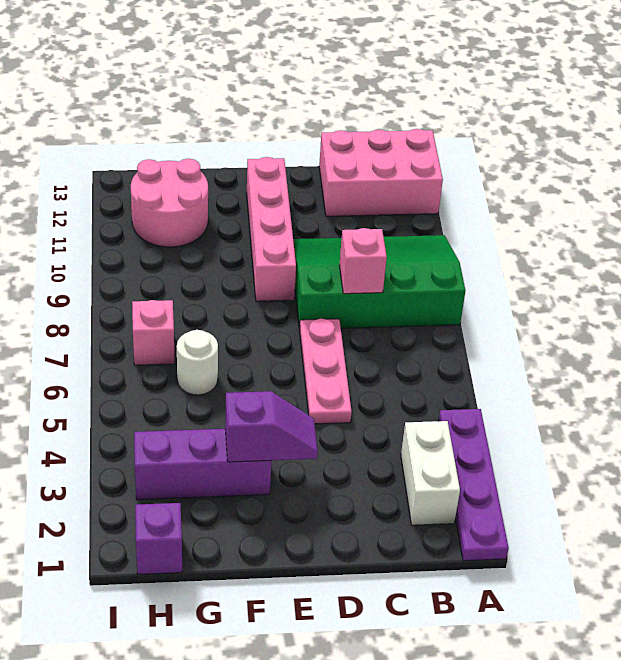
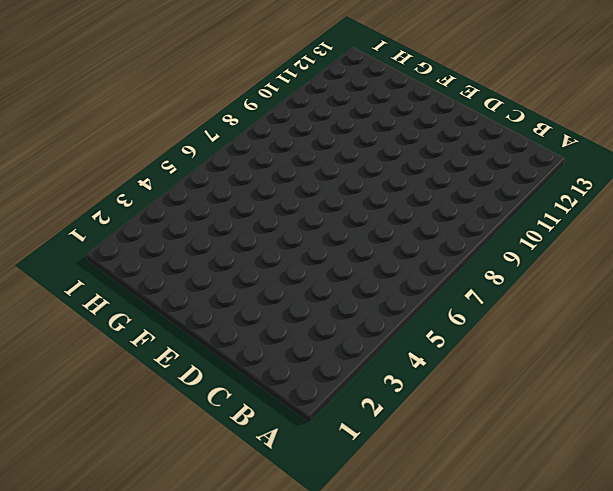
none -> purple 1x4 plate [439,409,509,561]
none -> green 3x4 slope [293,235,465,329]
none -> pink 2x3 brick [319,129,443,216]

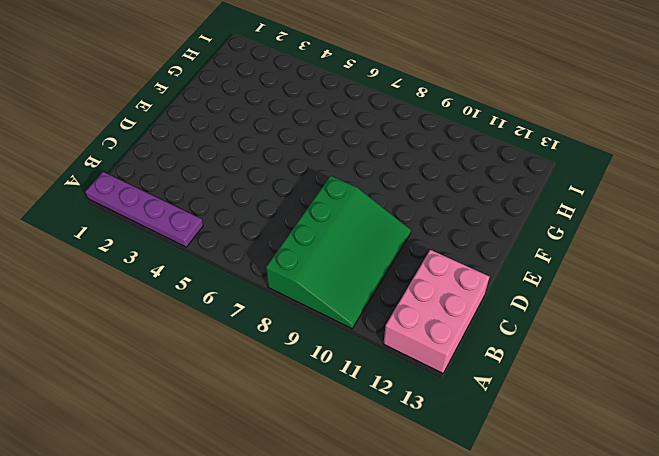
none -> white 1x2 brick [401,421,460,525]
none -> pink 1x3 plate [299,319,352,424]
none -> pink 1x4 brick [247,157,296,301]

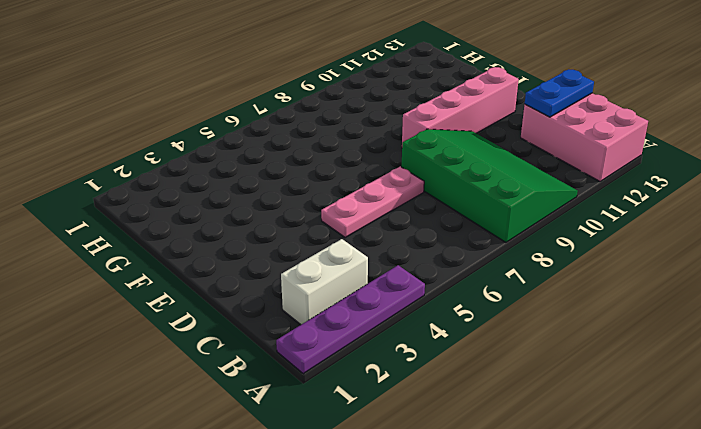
blue 1x2 plate [525,70,594,117] -> none
none -> purple 1x3 brick [134,429,271,500]
none -> white 1x1 round brick [177,330,218,395]
none -> pink 2x2 round brick [131,159,208,247]

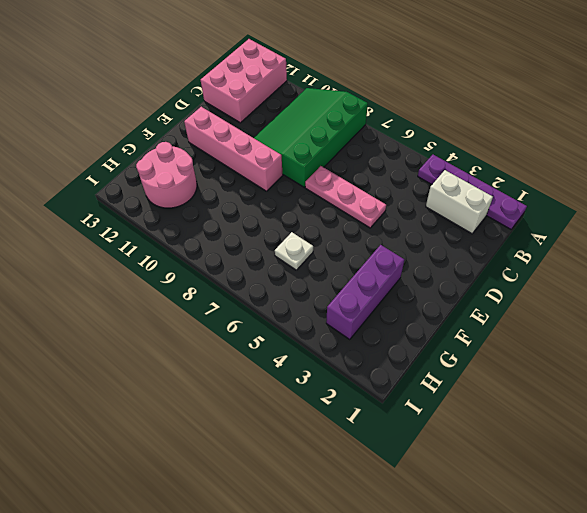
white 1x1 plate [275,232,313,270] -> white 1x1 round brick [177,330,218,395]
none -> purple 1x1 brick [135,503,182,574]
none -> pink 1x1 brick [132,300,175,365]
none -> pink 1x1 brick [339,228,387,294]

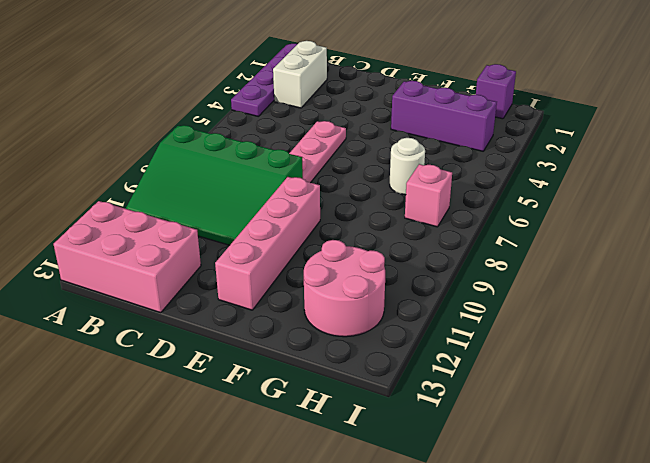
none -> pink 1x1 brick [339,228,387,294]
none -> purple 1x2 slope [225,391,318,462]

